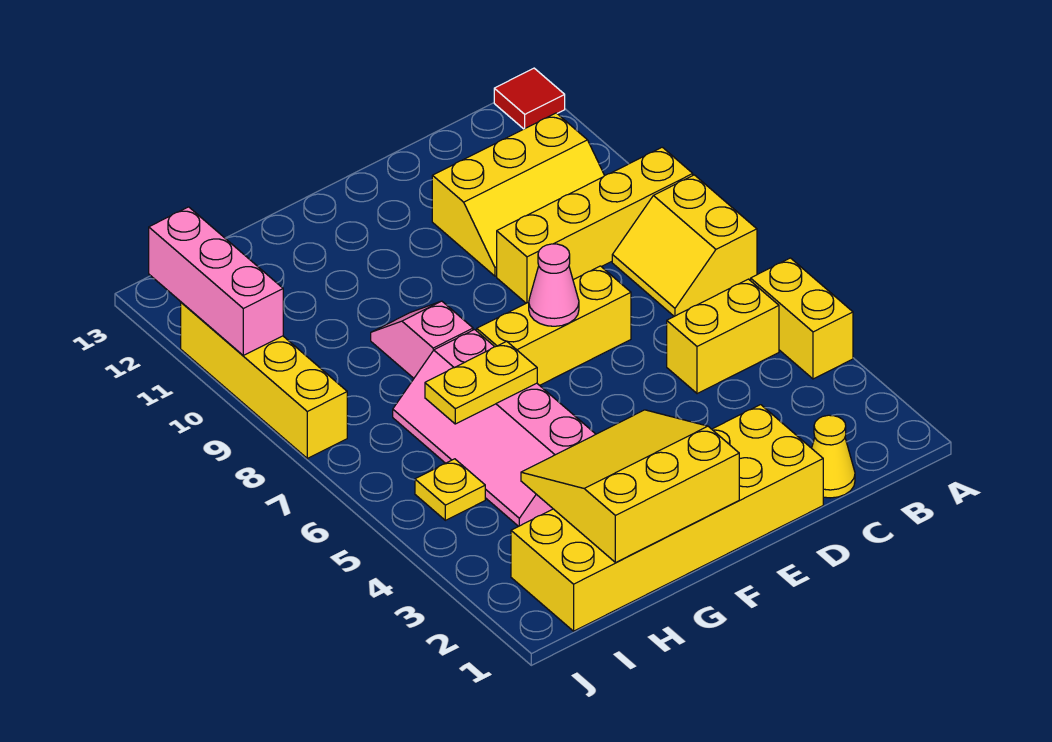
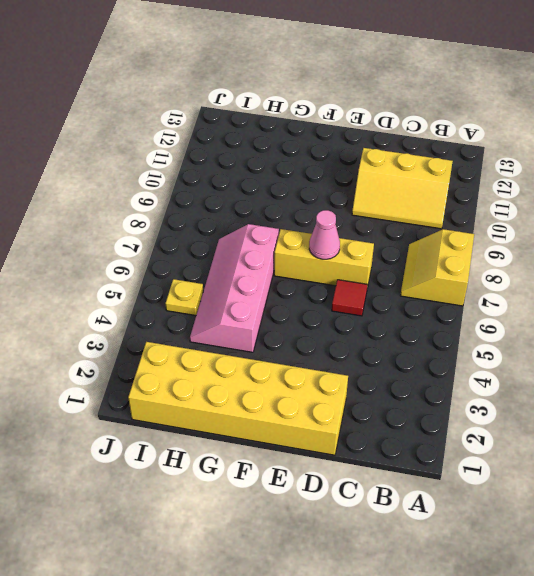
red 1x1 tile [332,280,368,316] -> red 1x1 tile moved to [494,68,565,129]
none -> yellow 1x2 brick [751,258,853,379]
none -> yellow 1x4 brick [497,147,693,303]
none -> yellow 1x2 brick [667,279,779,394]

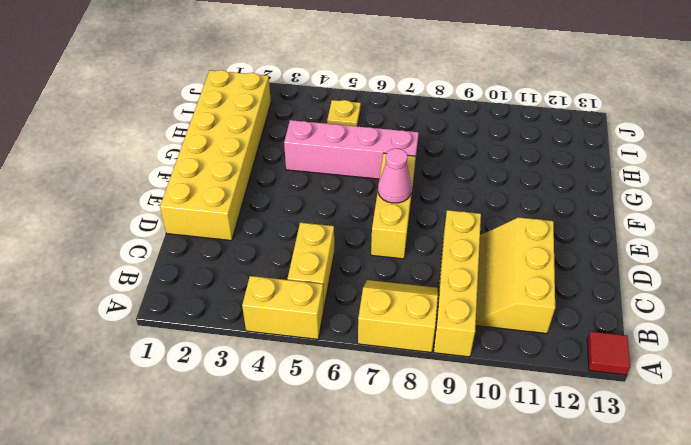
none -> yellow 1x1 cone [812,415,855,498]
none -> pink 1x2 slope [371,301,473,378]
none -> yellow 1x4 brick [181,302,347,458]

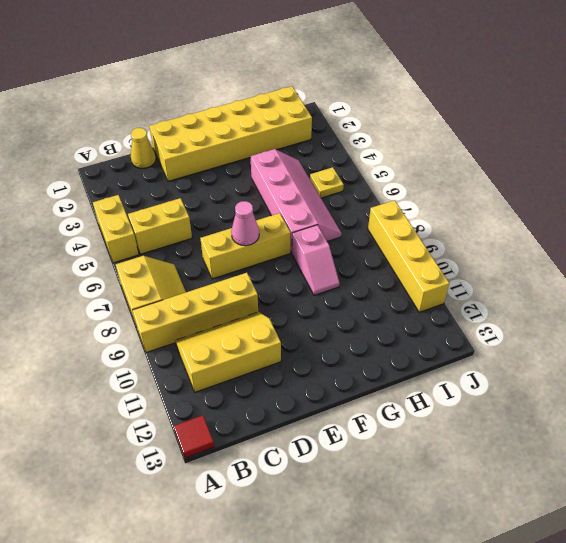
none -> yellow 3x3 slope [521,410,739,563]
none -> yellow 1x2 plate [425,341,537,424]
none -> pink 1x3 brick [149,207,283,355]

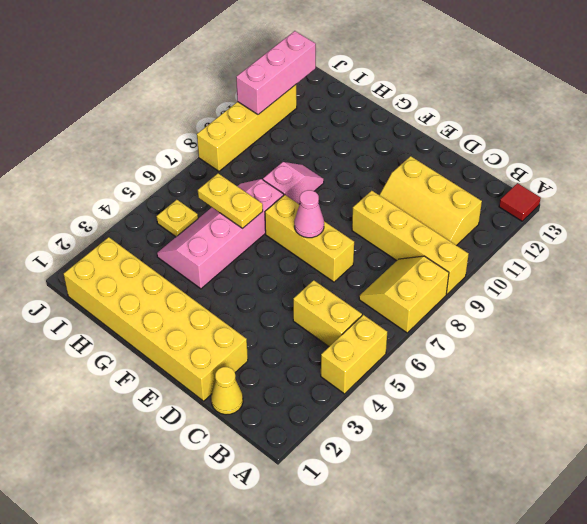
none -> yellow 3x3 slope [521,410,739,563]

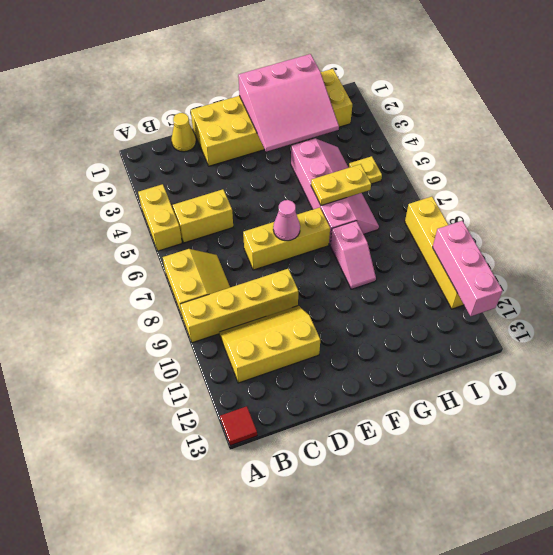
pink 3x3 slope [238,54,339,152] -> yellow 3x3 slope [521,410,739,563]

